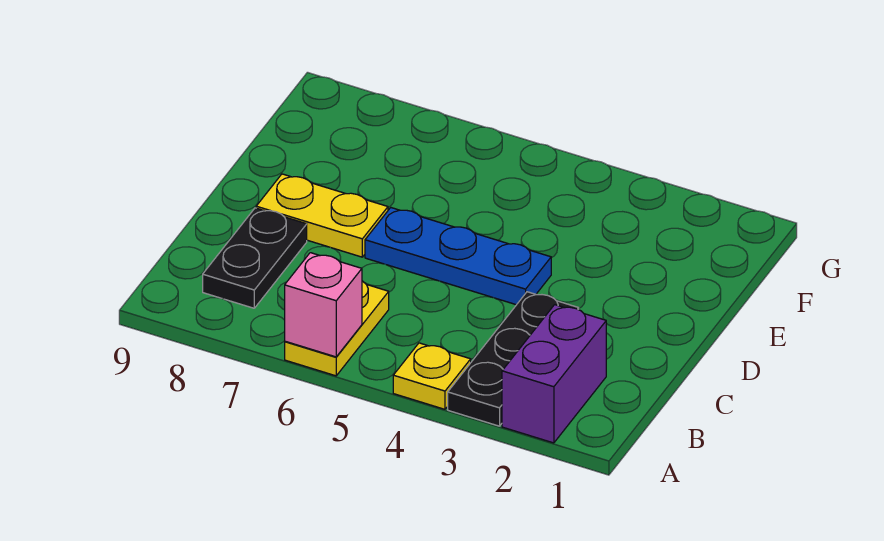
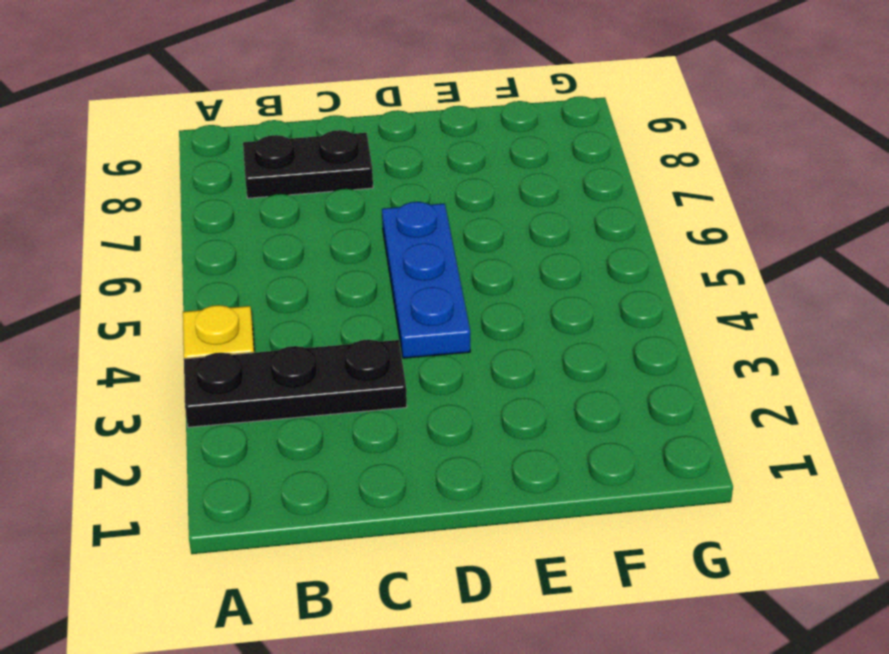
none -> purple 1x2 brick [502,305,606,443]
none -> yellow 1x2 plate [285,281,389,376]

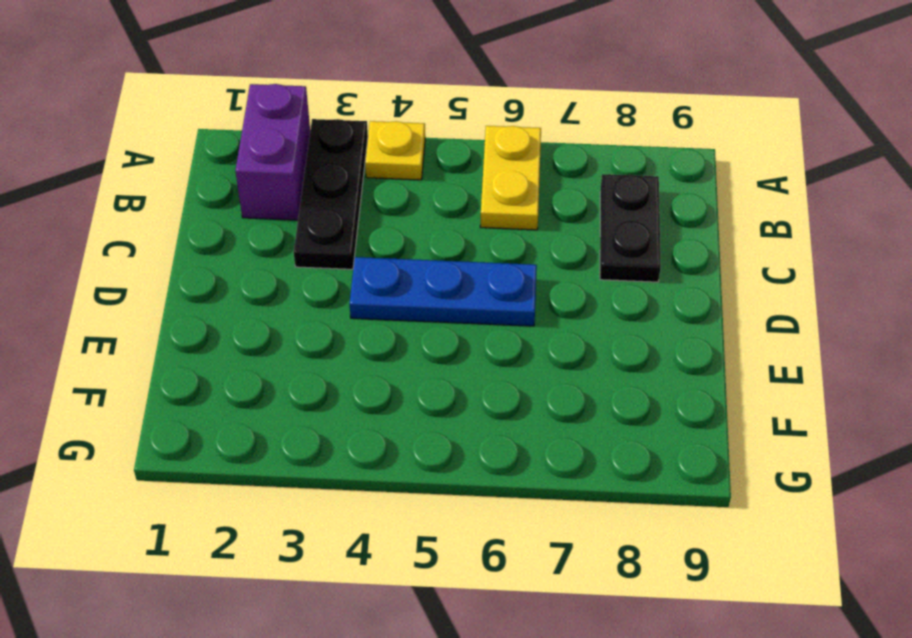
none -> yellow 1x2 plate [256,174,388,257]
none -> pink 1x1 brick [285,253,362,357]

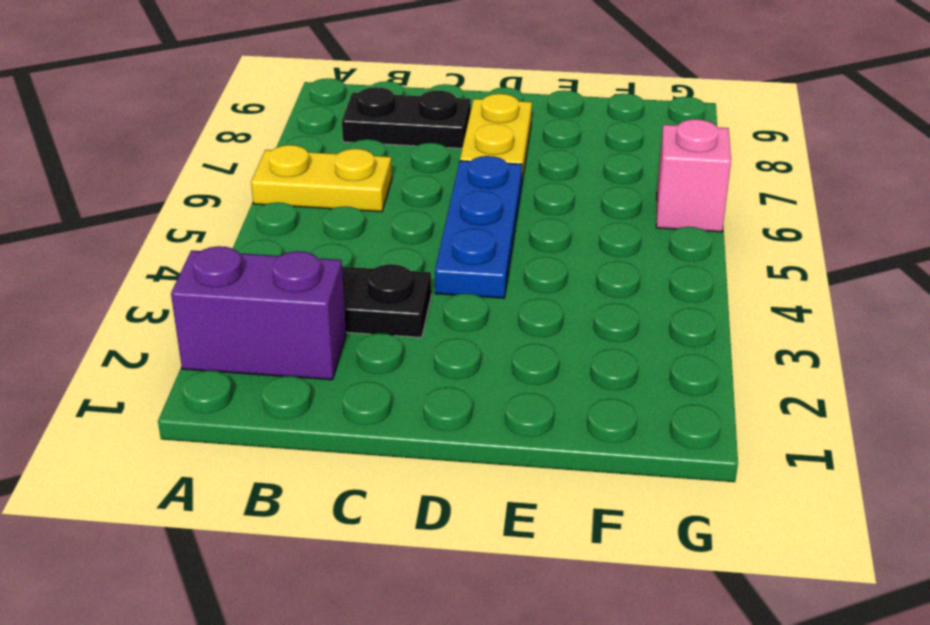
pink 1x1 brick [656,119,731,232] -> pink 1x1 brick moved to [285,253,362,357]
none -> yellow 1x1 plate [393,343,471,409]

